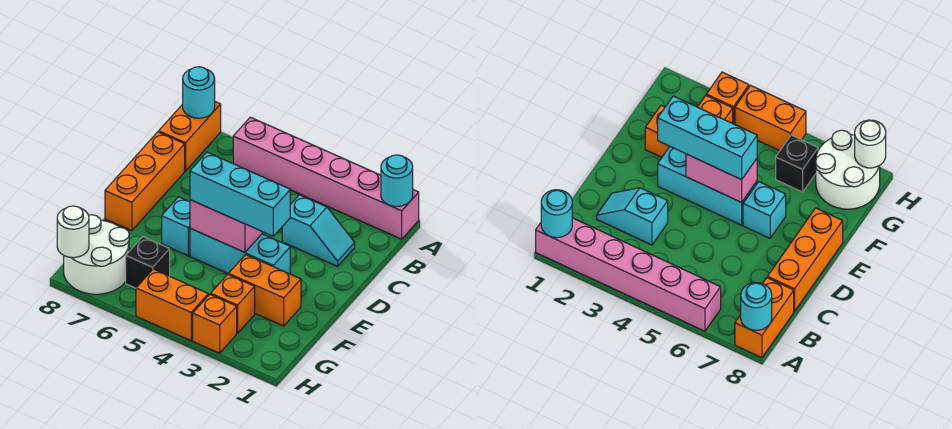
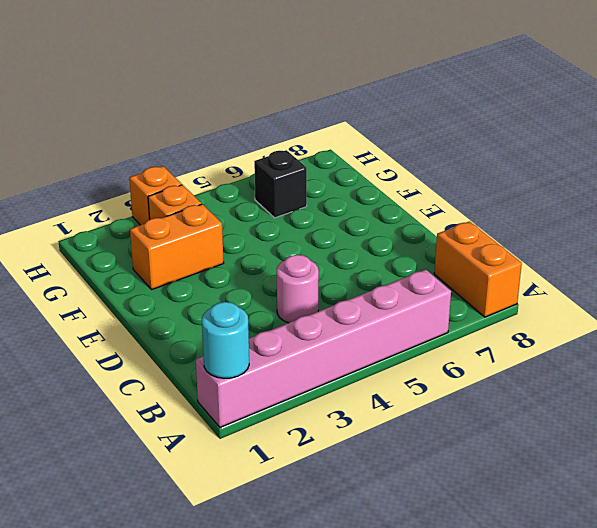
pink 1x1 round brick [277,255,319,323] -> none
none -> cyan 1x2 slope [282,195,355,266]
none -> orange 1x3 brick [105,132,185,231]
none -> cyan 1x3 brick [190,228,290,274]

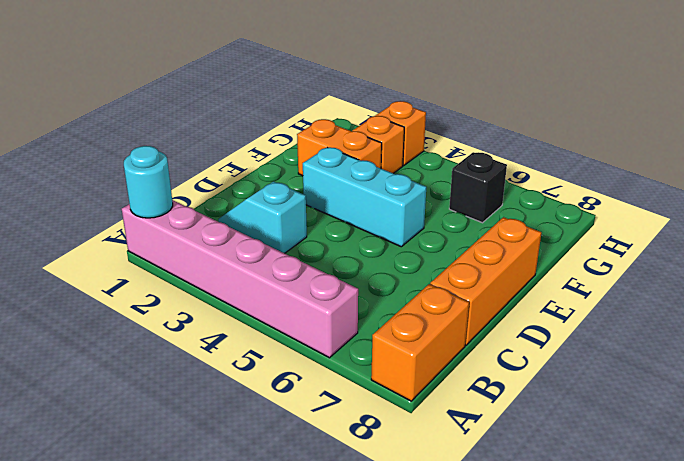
none -> cyan 1x1 brick [162,197,190,256]
none -> white 2x2 round brick [64,215,129,294]
none -> orange 1x2 brick [136,269,208,340]

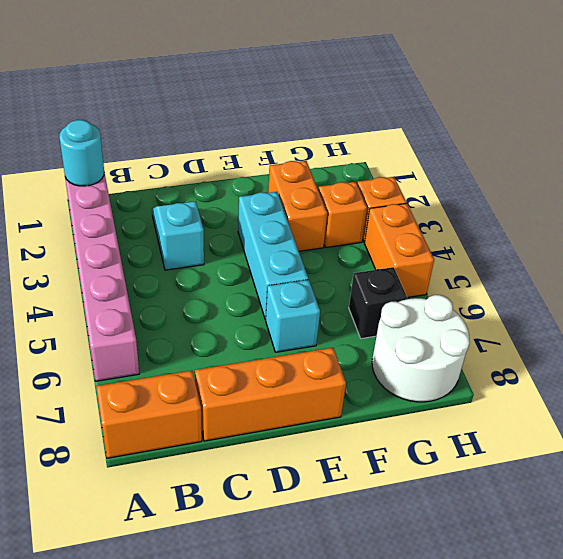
none -> cyan 1x1 round brick [183,67,215,118]
none -> pink 1x2 brick [190,200,262,252]
none -> white 1x1 round brick [57,206,89,258]

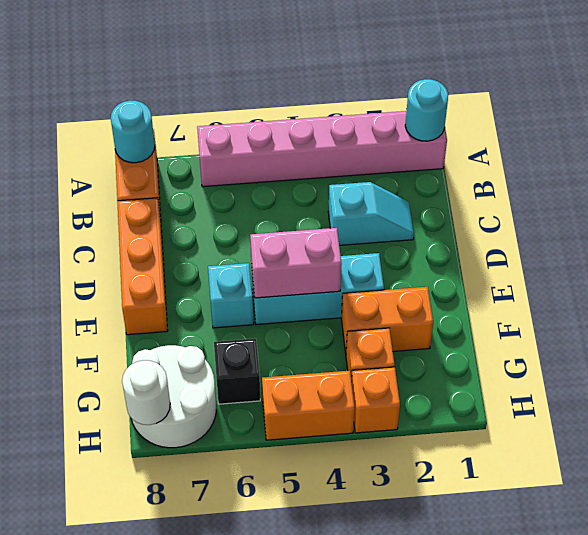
none -> cyan 1x3 brick [190,152,290,236]

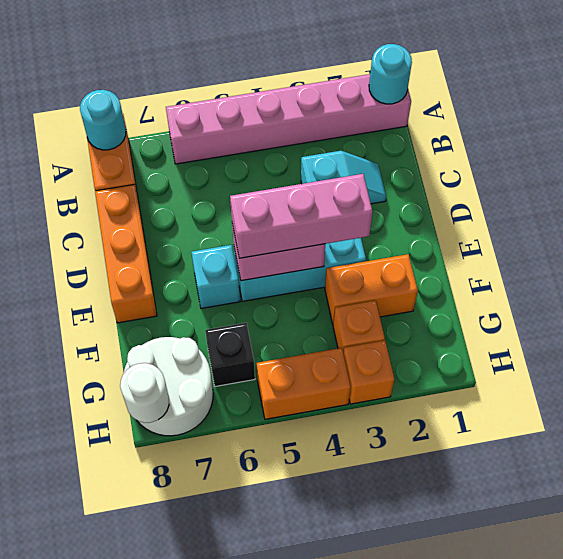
pink 1x3 brick [230,174,373,258] -> cyan 1x3 brick [190,152,290,236]

